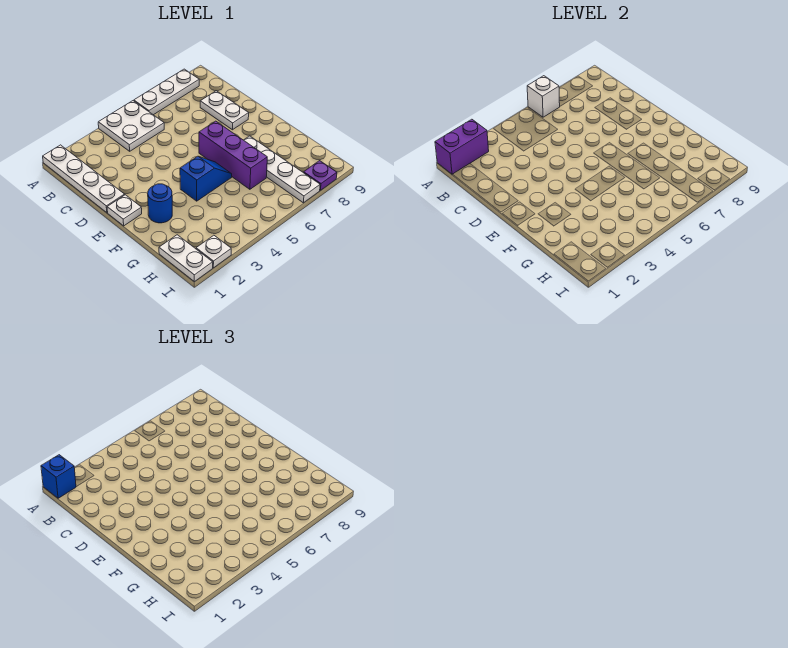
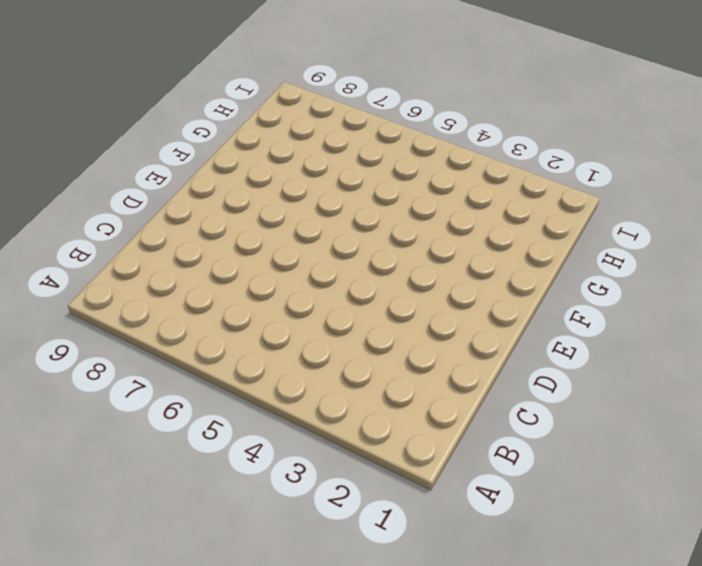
none -> white 1x4 plate [43,145,125,213]
none -> white 2x2 plate [98,101,164,151]
none -> white 1x3 plate [134,69,199,115]

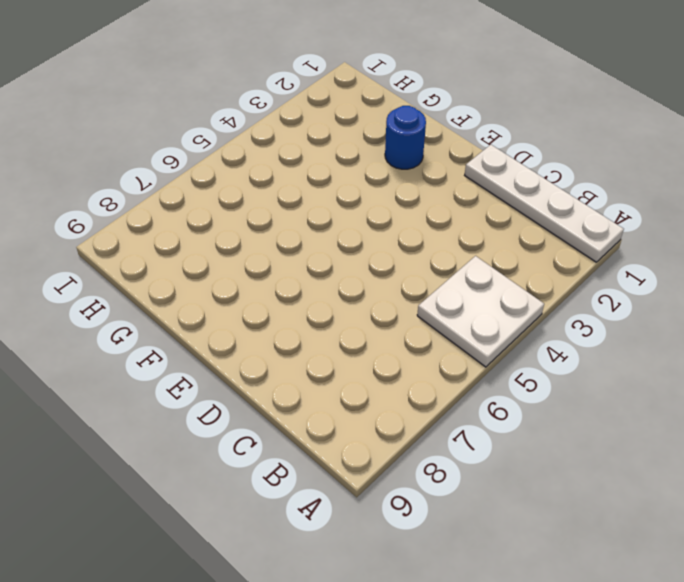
none -> white 1x3 plate [134,69,199,115]
none -> white 1x2 plate [200,91,249,130]
none -> white 1x1 plate [107,195,142,226]

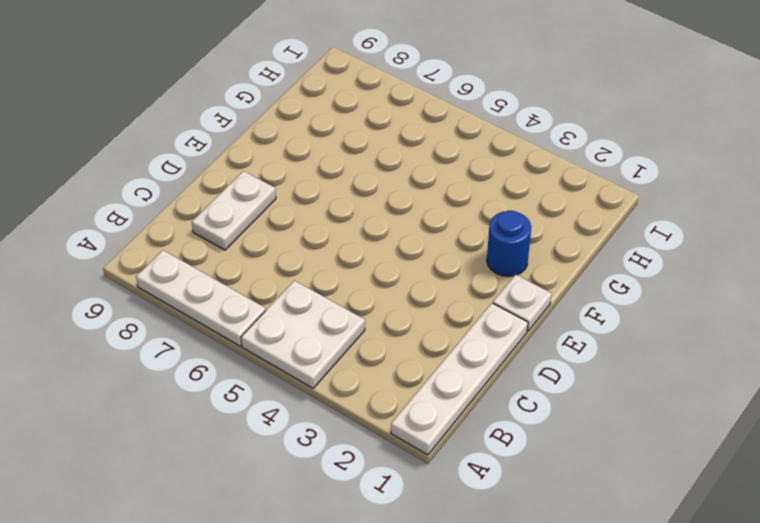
none -> purple 1x3 brick [199,121,267,189]
none -> blue 1x2 slope [180,156,232,201]
none -> white 1x4 plate [244,136,320,203]

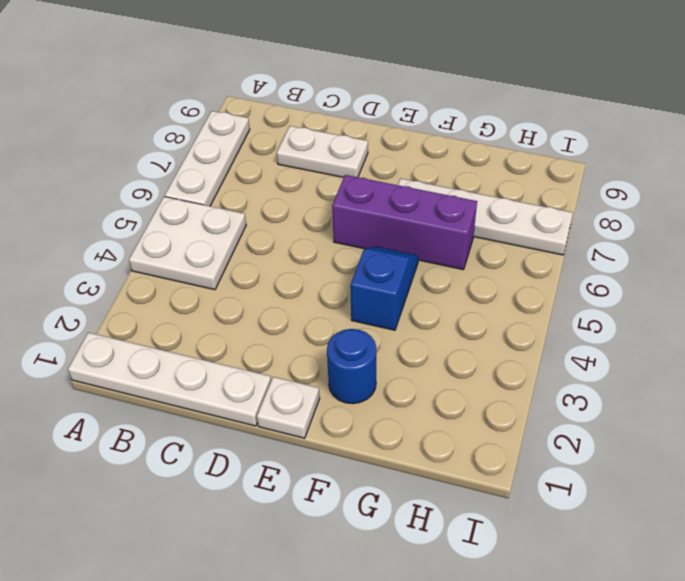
none -> white 1x2 plate [159,235,213,282]
none -> white 1x1 plate [196,235,231,268]
none -> purple 1x1 plate [304,161,337,190]

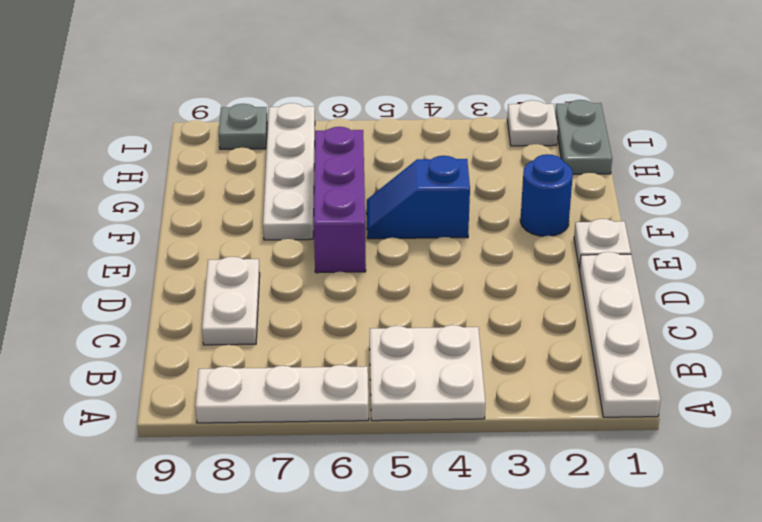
grey 1x2 plate [555,100,612,174] -> white 1x2 plate [159,235,213,282]
grey 1x1 plate [219,104,267,149] -> purple 1x1 plate [304,161,337,190]
none -> purple 1x2 brick [435,119,489,174]
none -> white 1x1 brick [527,76,560,117]
none -> blue 1x1 brick [41,455,76,498]

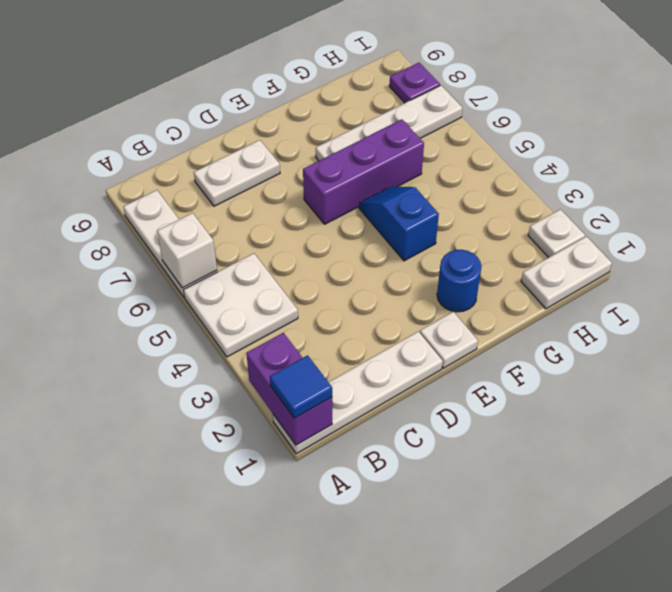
blue 1x1 tile [270,355,332,418] -> blue 1x1 brick [41,455,76,498]

